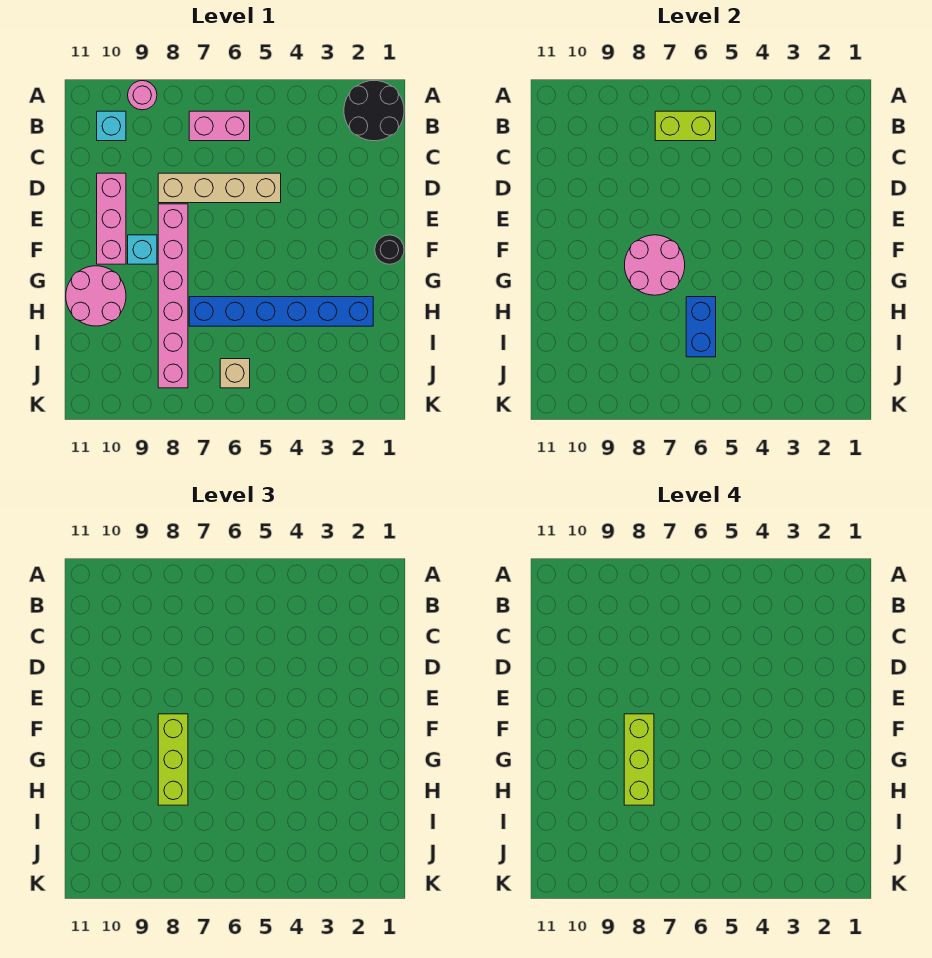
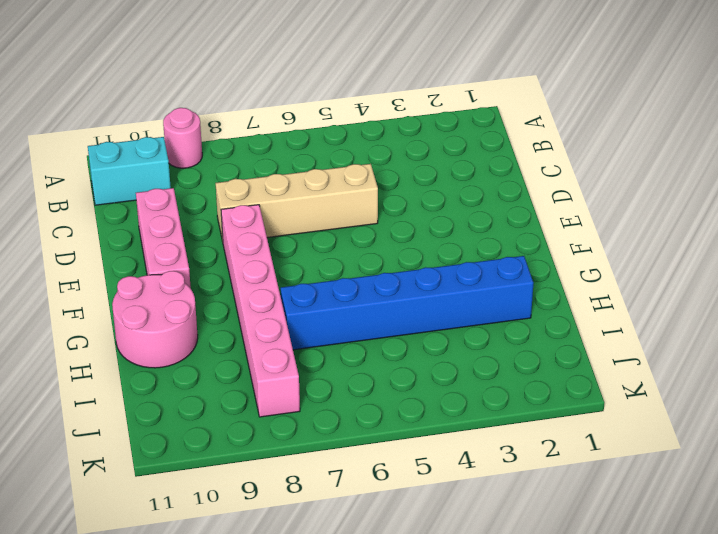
cyan 1x2 brick [88,137,171,205] -> cyan 1x1 brick [97,111,126,141]
none -> black 2x2 round brick [344,81,404,141]
none -> pink 1x2 brick [189,111,250,141]
none -> black 1x1 round brick [375,235,404,264]

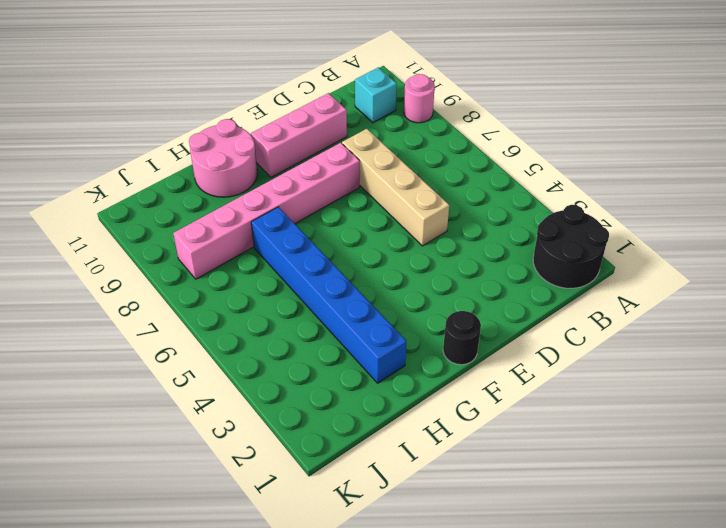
none -> pink 1x2 brick [189,111,250,141]
none -> cyan 1x1 brick [128,235,157,264]
none -> tan 1x1 brick [220,359,250,388]

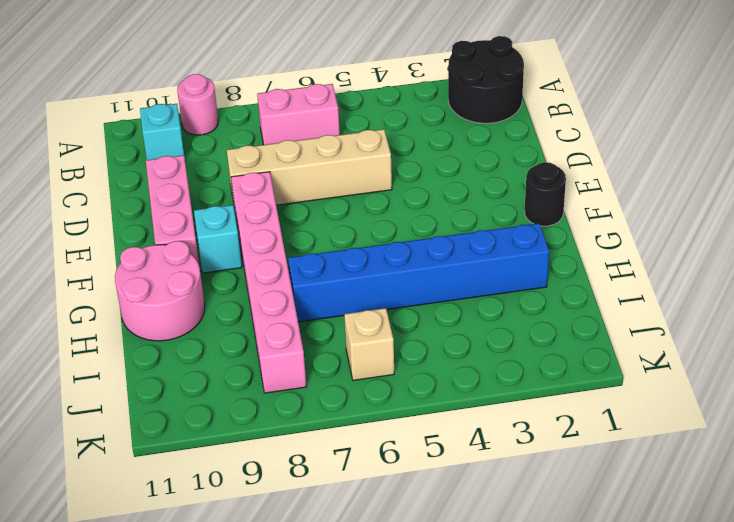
none -> lime 1x2 brick [655,111,716,141]
none -> pink 2x2 round brick [625,235,685,295]
none -> blue 1x2 brick [686,297,716,357]

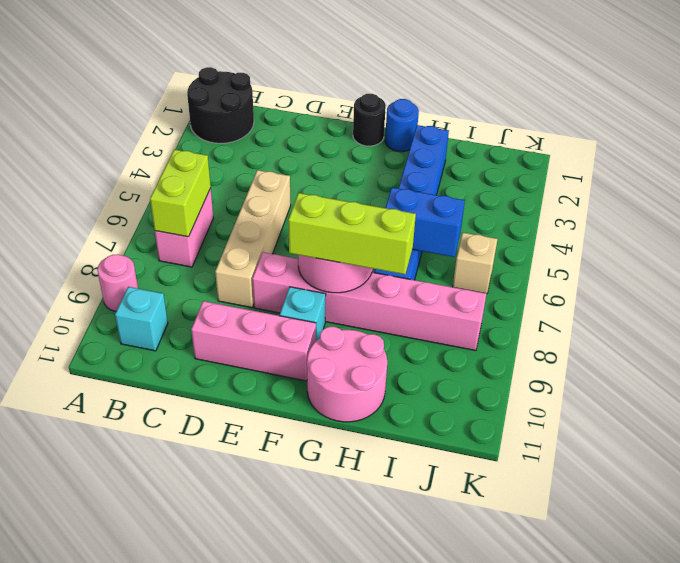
blue 1x1 round brick [385,99,419,152] -> none
none -> lime 1x3 brick [624,714,654,805]

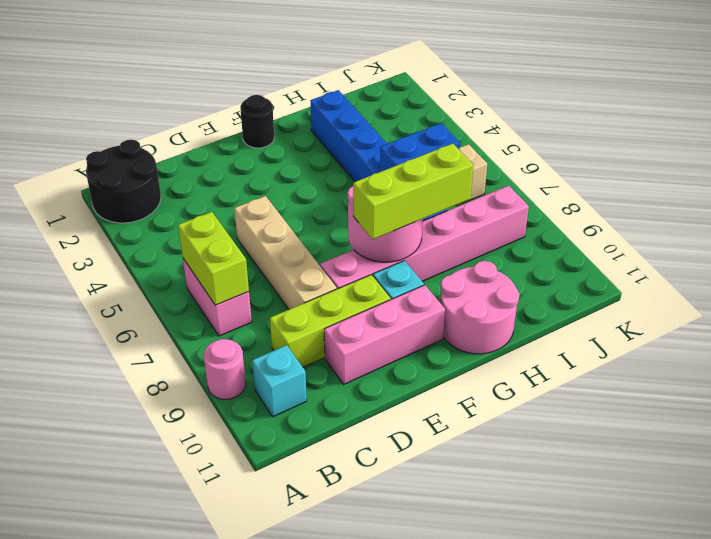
lime 1x3 brick [270,275,391,367] -> lime 1x3 brick moved to [624,714,654,805]

